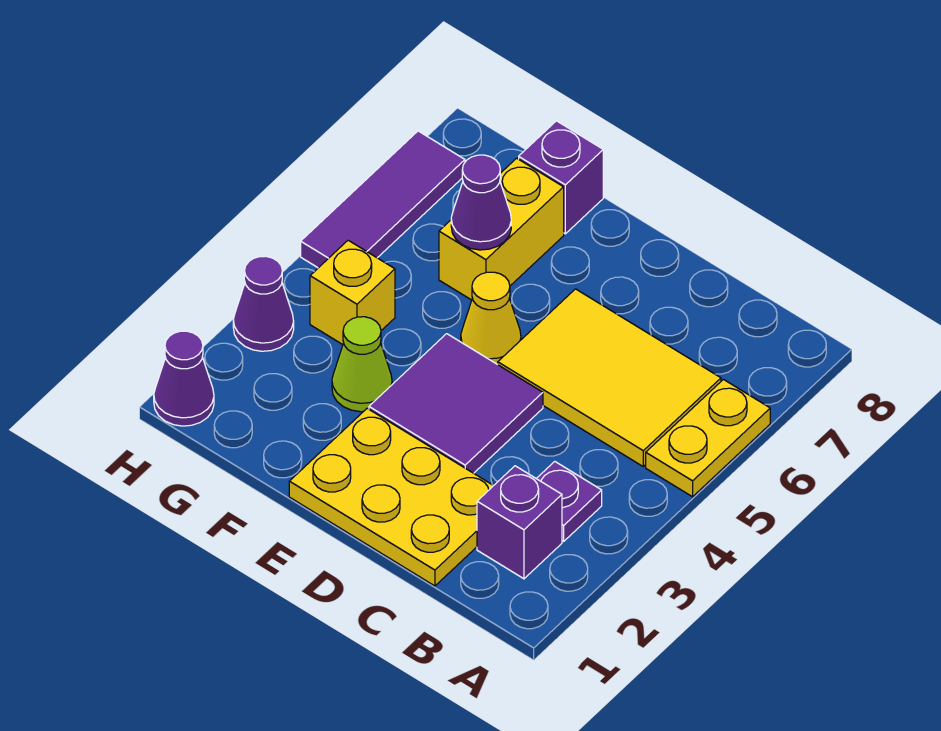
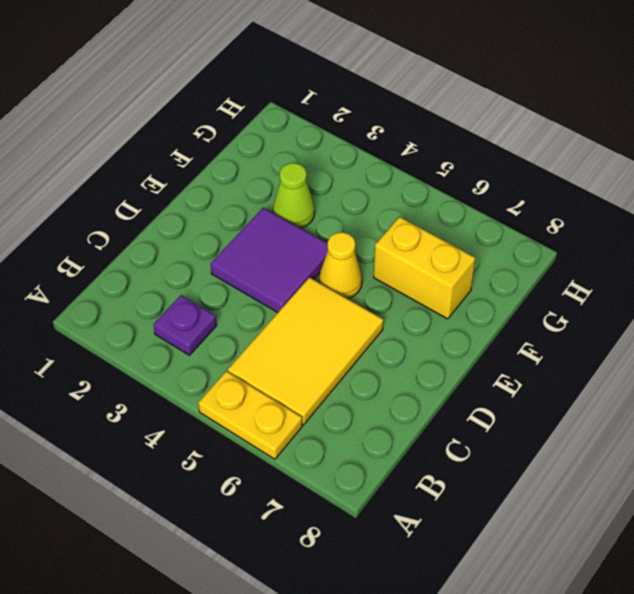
none -> purple 1x1 brick [477,466,562,579]
none -> yellow 2x3 plate [289,408,493,586]
none -> purple 1x1 brick [519,121,603,234]

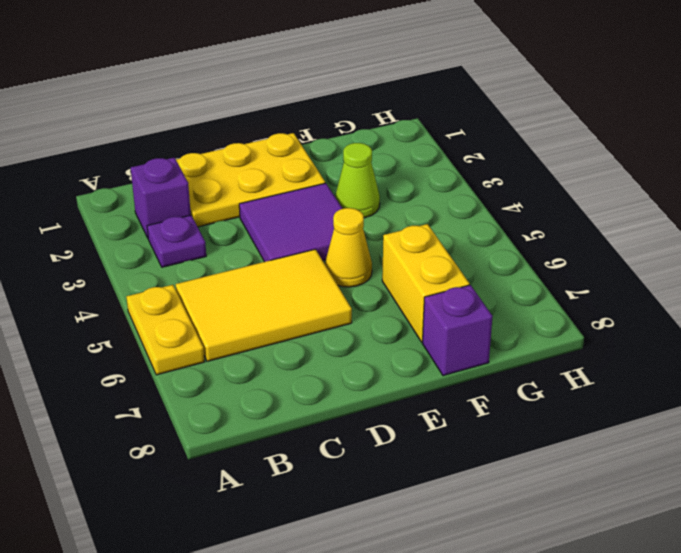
none -> yellow 1x1 brick [310,240,395,345]
none -> purple 1x1 cone [154,331,214,426]
none -> purple 1x1 cone [233,256,294,351]

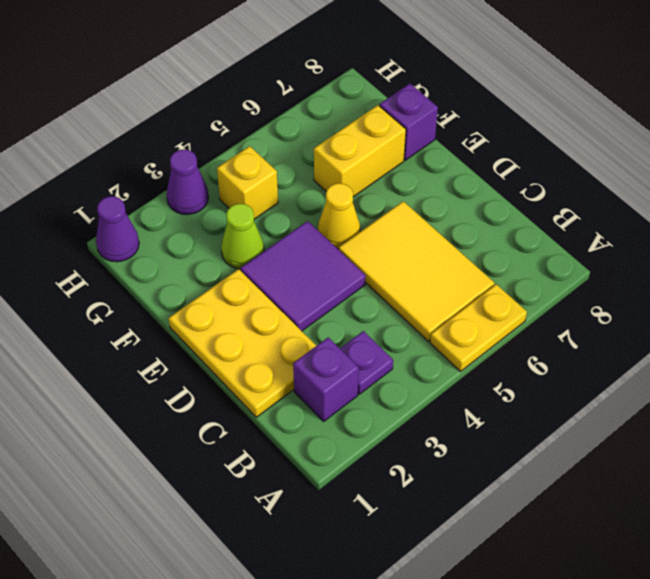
none -> purple 1x3 tile [301,131,465,268]
none -> purple 1x1 cone [451,155,511,250]

